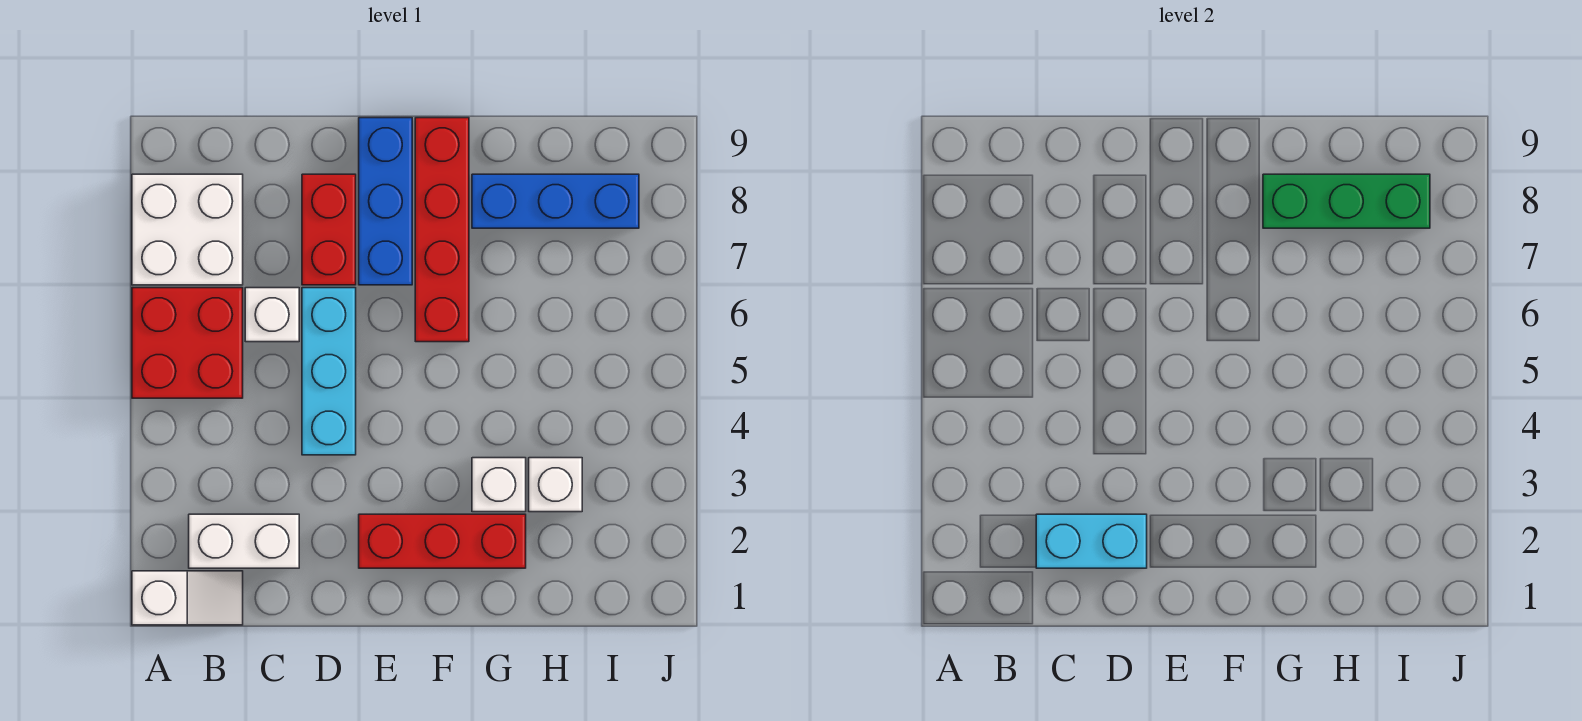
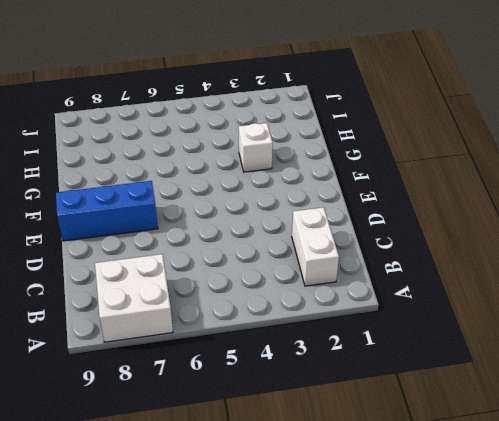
none -> white 1x2 slope [132,571,243,625]
none -> red 2x2 brick [132,288,243,398]
none -> white 1x1 brick [245,288,299,342]

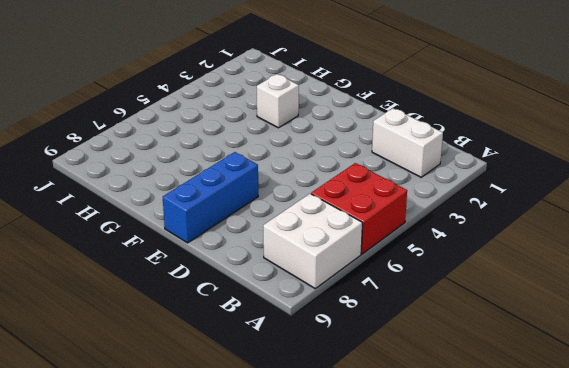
none -> white 1x2 slope [132,571,243,625]
none -> white 1x1 brick [245,288,299,342]
none -> cyan 1x3 brick [302,288,356,455]

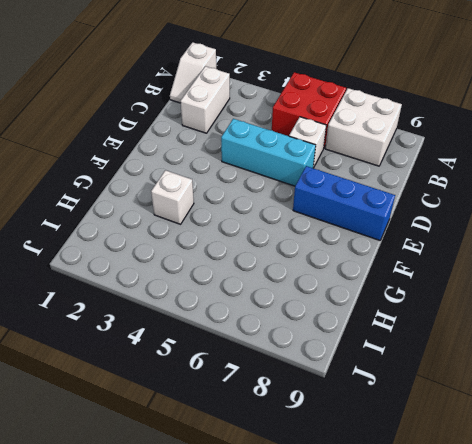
none -> red 1x2 brick [302,174,356,285]
none -> red 1x3 brick [359,514,526,568]
none -> red 1x4 brick [415,118,469,342]

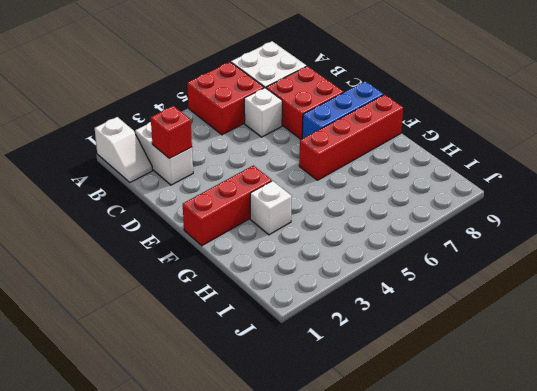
red 1x1 brick [151,106,192,158] -> cyan 1x2 brick [1036,514,1147,568]
red 2x2 brick [266,66,344,139] -> red 1x2 brick [302,174,356,285]
red 1x3 brick [183,165,272,246] -> red 1x3 brick turned to [359,514,526,568]
none -> cyan 1x3 brick [302,288,356,455]
none -> blue 1x3 brick [472,174,639,228]
none -> white 1x1 brick [529,458,582,512]

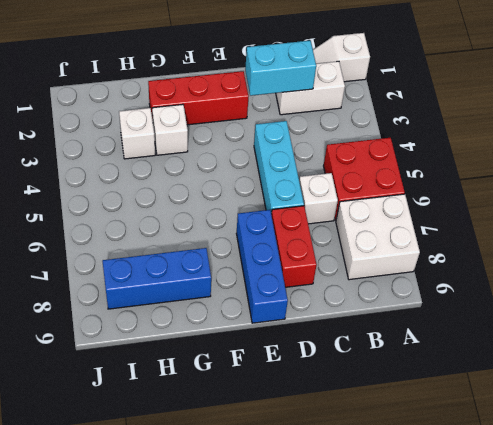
none -> red 1x4 brick [415,118,469,342]
none -> green 1x3 brick [1263,174,1430,228]

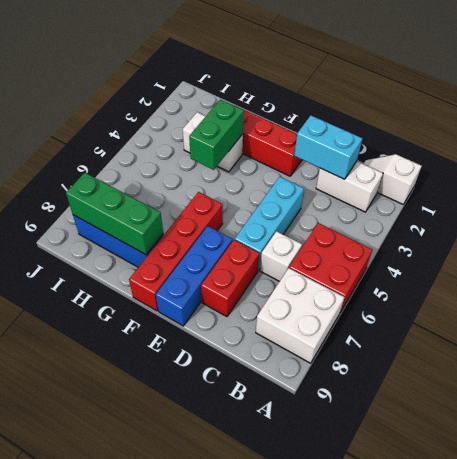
green 1x2 brick [189,100,244,170] -> none

